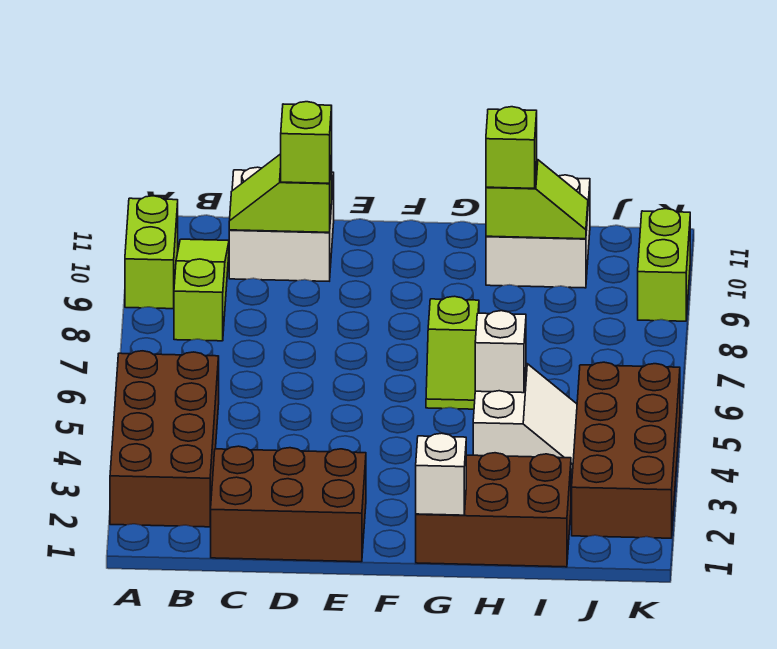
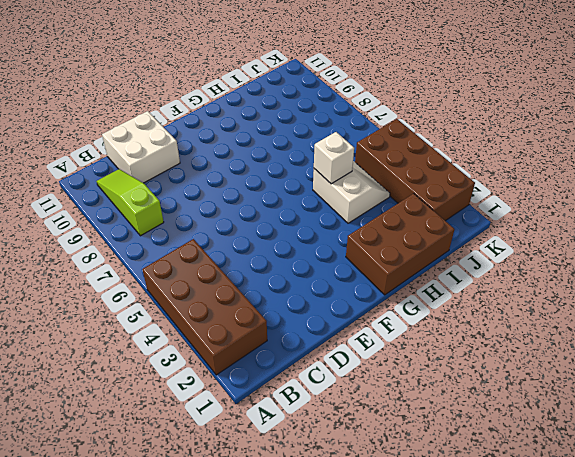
none -> lime 1x2 brick [125,196,178,309]
none -> brown 2x3 brick [210,446,366,562]
none -> lime 1x2 slope [426,296,479,409]

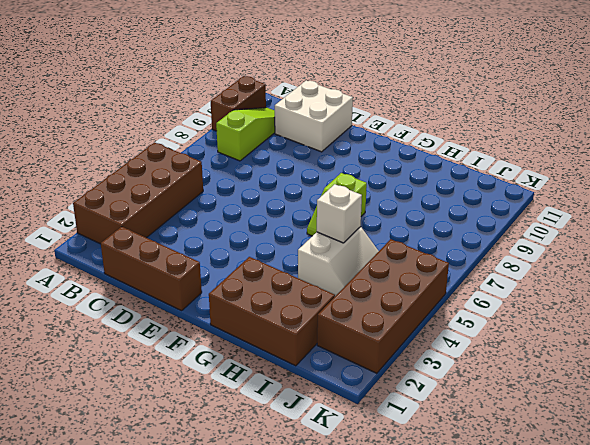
brown 1x2 brick [211,76,266,131] -> lime 1x2 brick [125,196,178,309]
brown 1x3 brick [101,227,202,311] -> brown 2x3 brick [210,446,366,562]
none -> white 2x2 brick [486,175,590,288]
none -> lime 1x2 brick [638,209,690,321]
none -> lime 1x2 slope [229,154,332,232]

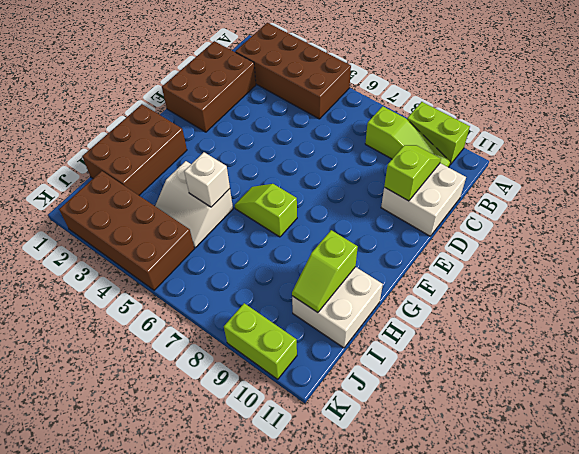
none -> white 1x1 brick [416,433,466,515]
none -> lime 1x1 brick [281,102,332,183]
none -> lime 1x1 brick [486,107,537,188]

